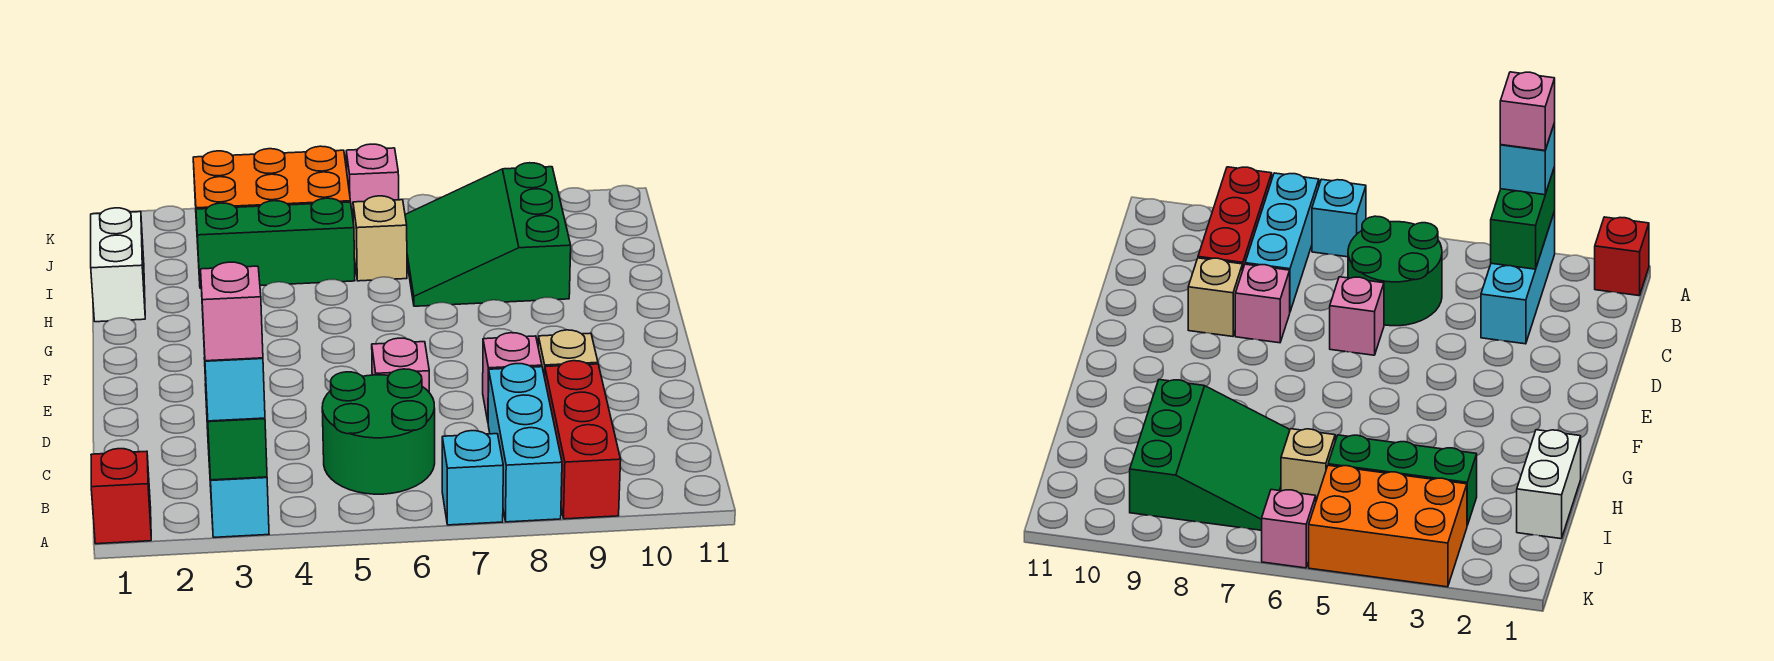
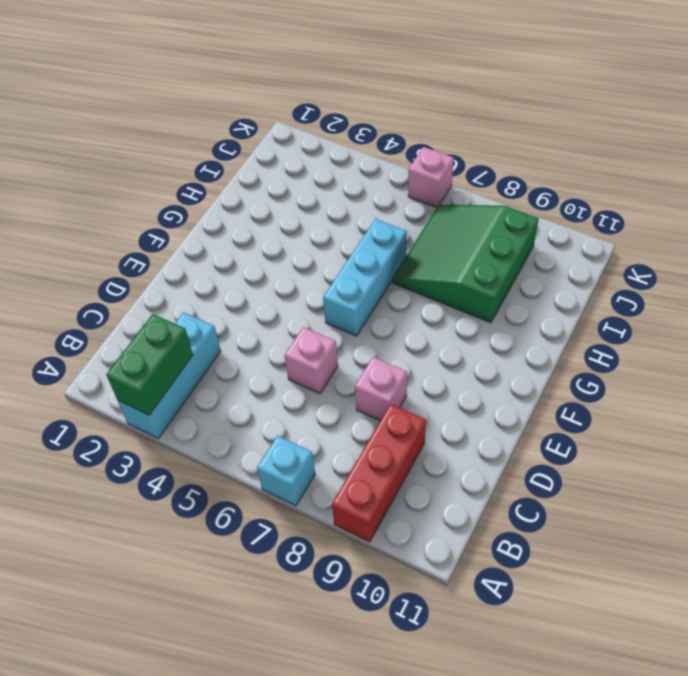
cyan 1x3 brick [323,219,407,336] -> cyan 1x3 brick moved to [488,364,562,522]
none -> red 1x1 brick [91,449,151,544]
none -> green 2x2 round brick [322,369,435,494]
none -> tan 1x1 brick [538,330,598,377]

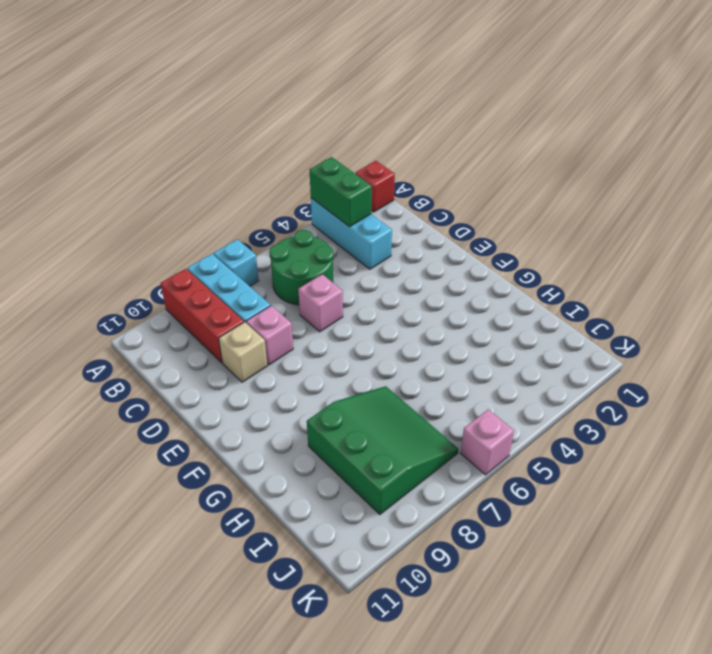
none -> white 1x2 brick [91,208,145,322]
none -> green 1x3 brick [196,198,355,288]
none -> tan 1x1 brick [353,196,407,281]

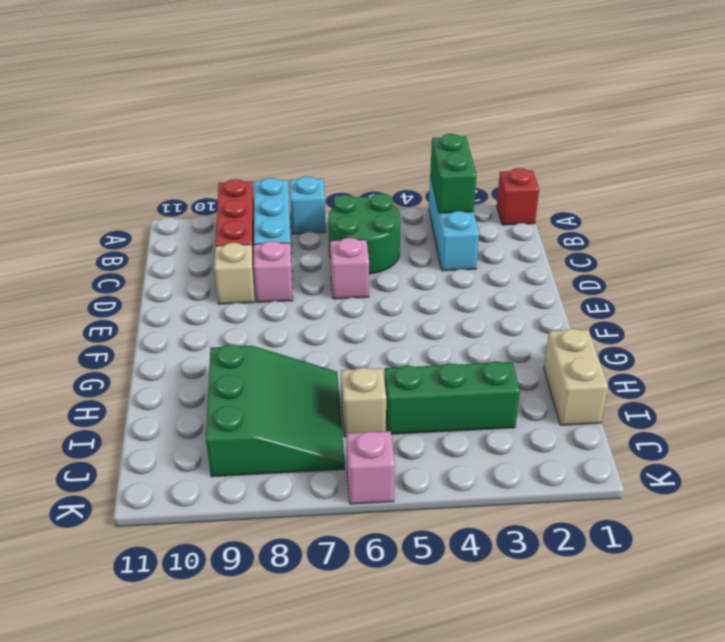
tan 1x2 brick [544,329,608,425] -> white 1x2 brick [91,208,145,322]
none -> orange 2x3 brick [193,146,350,243]
none -> cyan 1x1 brick [204,351,265,421]
none -> pink 1x1 brick [201,262,263,361]

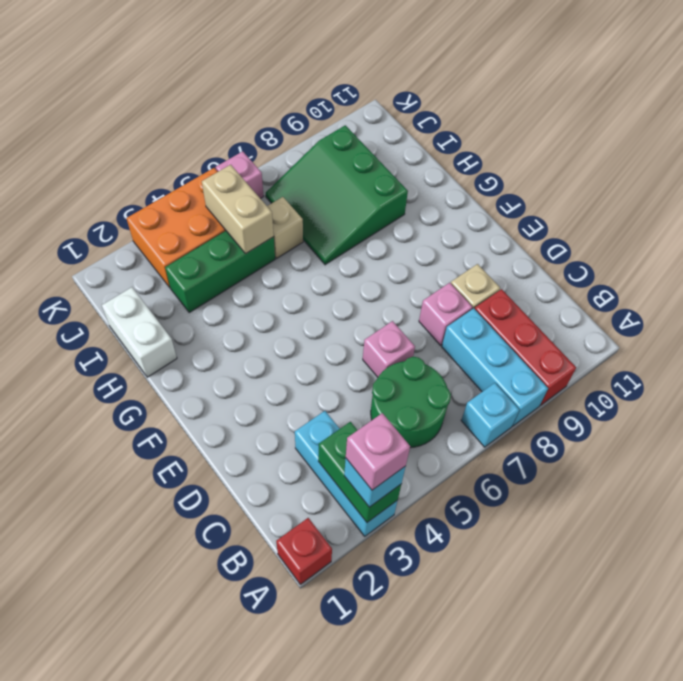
tan 1x2 brick [202,165,274,254] -> none

